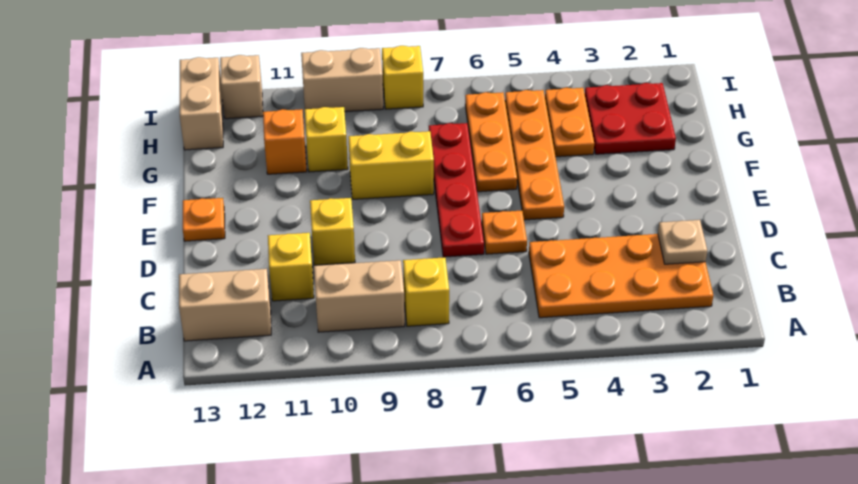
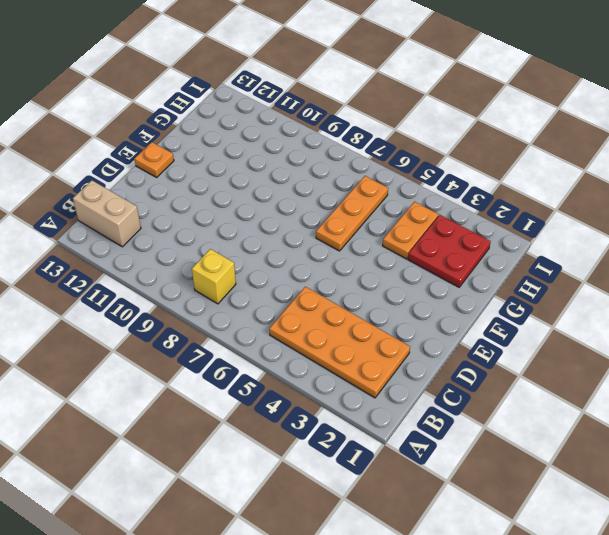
none -> tan 1x2 brick [314,260,405,332]
none -> yellow 1x1 brick [268,233,314,301]
none -> orange 1x1 plate [482,211,527,254]

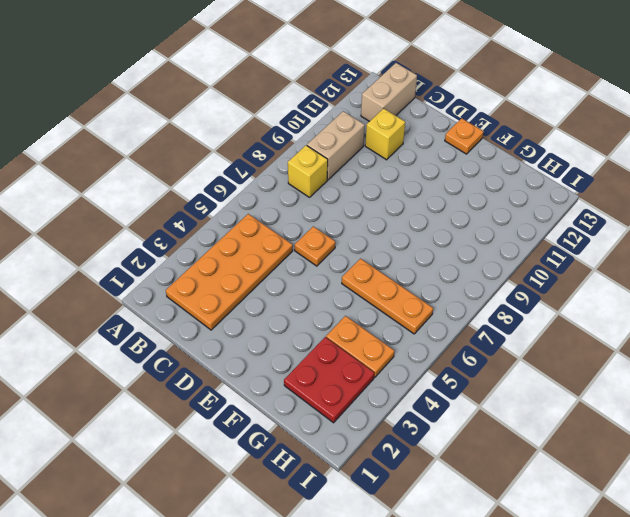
none -> red 1x4 plate [429,123,484,257]
none -> yellow 1x1 brick [310,198,355,265]
none -> orange 1x4 plate [505,90,564,220]

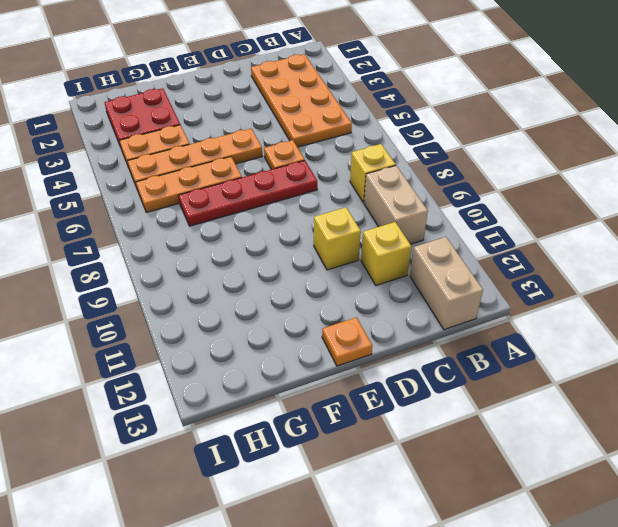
none -> yellow 1x2 brick [349,131,434,199]
none -> yellow 1x1 brick [305,107,348,172]
none -> orange 1x1 brick [263,109,307,174]

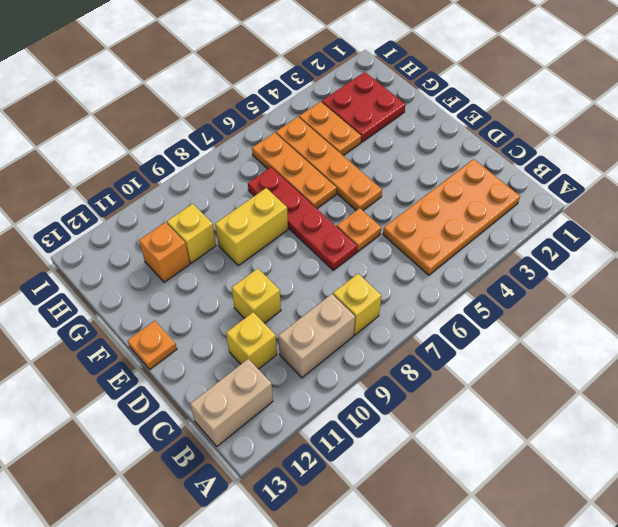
none -> tan 1x2 brick [180,57,223,150]
none -> yellow 1x1 brick [382,46,423,109]
none -> tan 1x2 brick [301,48,383,112]

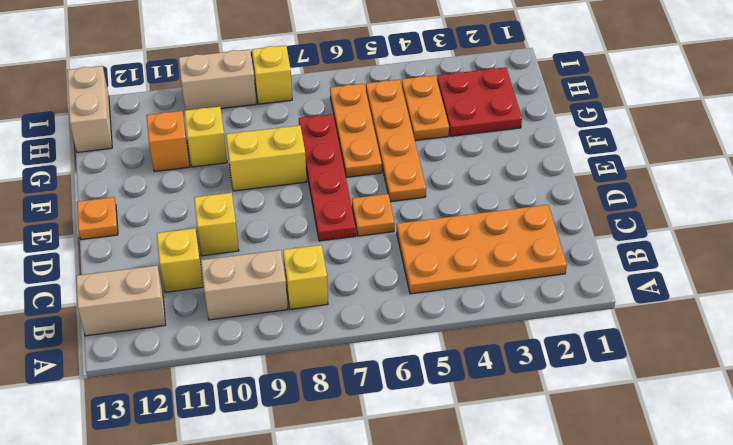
none -> tan 1x1 brick [220,55,263,119]
none -> tan 1x1 plate [658,220,707,264]

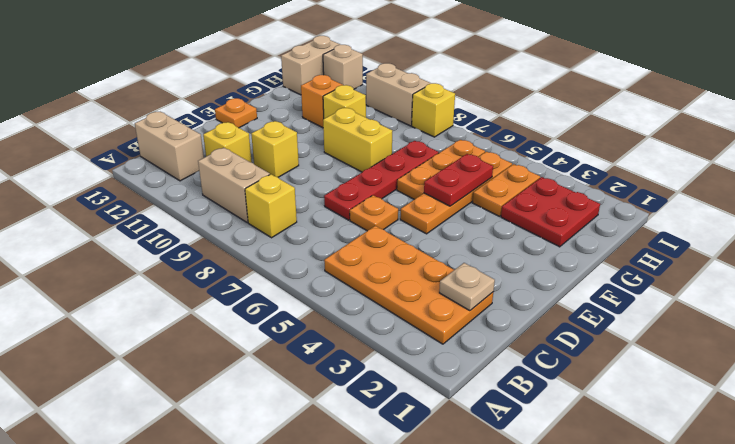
red 1x2 plate [424,154,493,206] -> none

